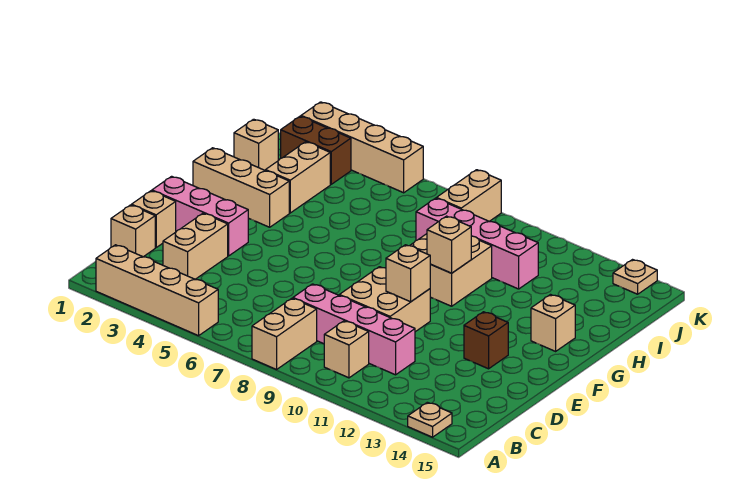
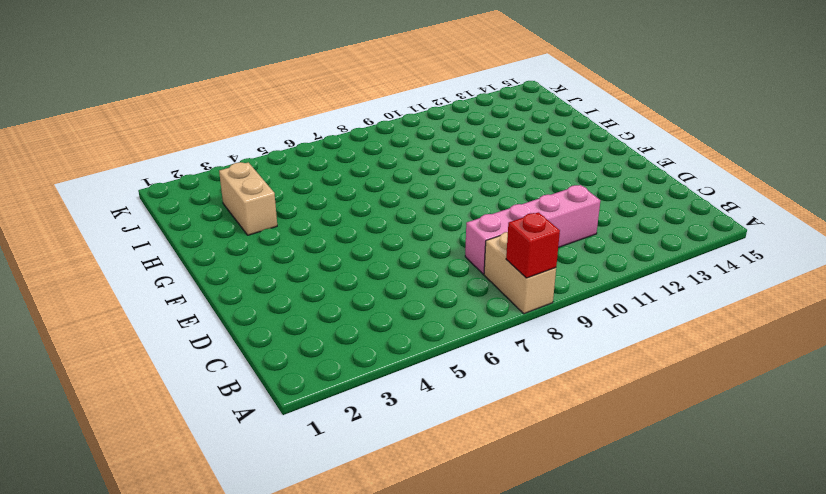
red 1x1 brick [506,212,560,278] -> none
none -> tan 1x4 brick [96,245,218,336]
none -> tan 1x1 plate [408,402,452,437]
none -> tan 1x1 brick [324,321,369,378]

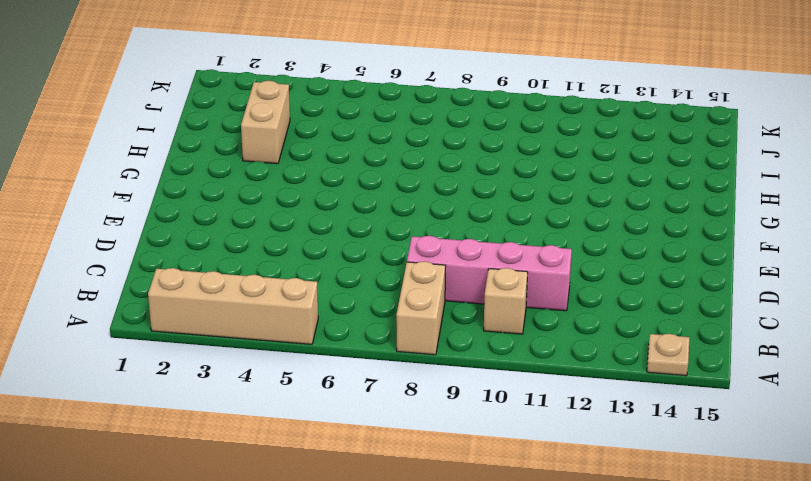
none -> tan 1x1 brick [111,205,155,257]
none -> tan 1x2 brick [163,213,228,279]
none -> tan 1x1 brick [131,191,176,248]

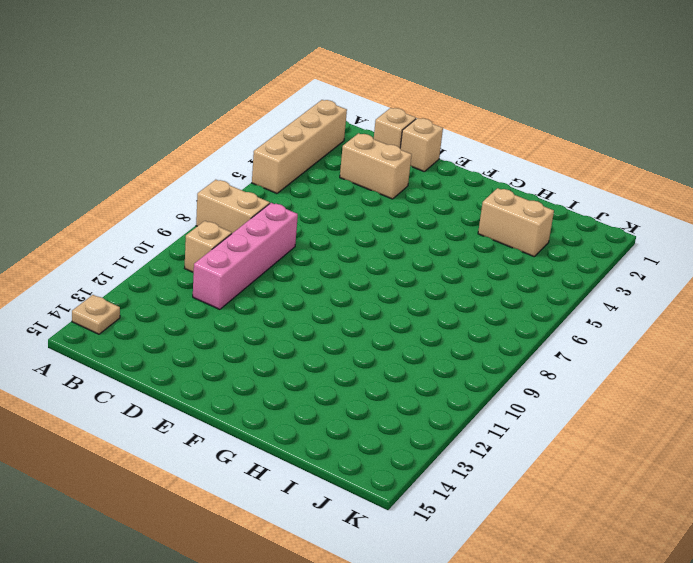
none -> tan 2x2 brick [339,267,430,332]
none -> pink 1x3 brick [152,176,248,256]
none -> brown 1x1 brick [464,312,508,369]

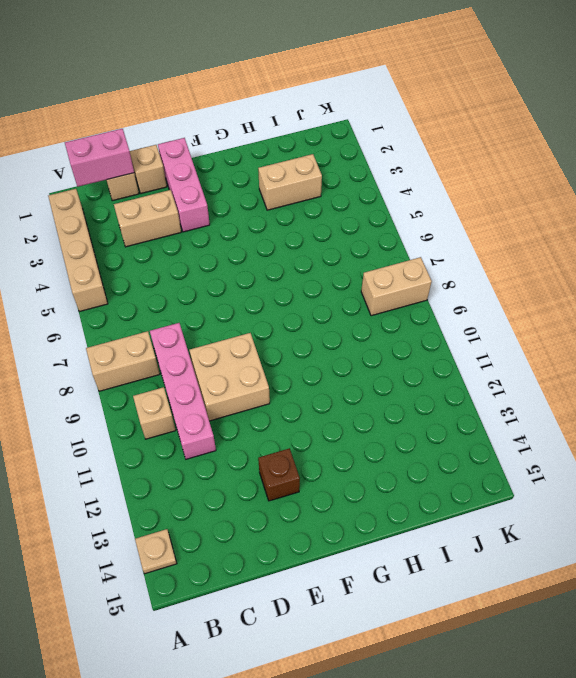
pink 1x2 brick [65,129,134,187] -> none
none -> tan 1x3 brick [193,148,289,227]
none -> tan 2x2 brick [410,234,492,306]
none -> tan 1x1 brick [531,295,575,351]

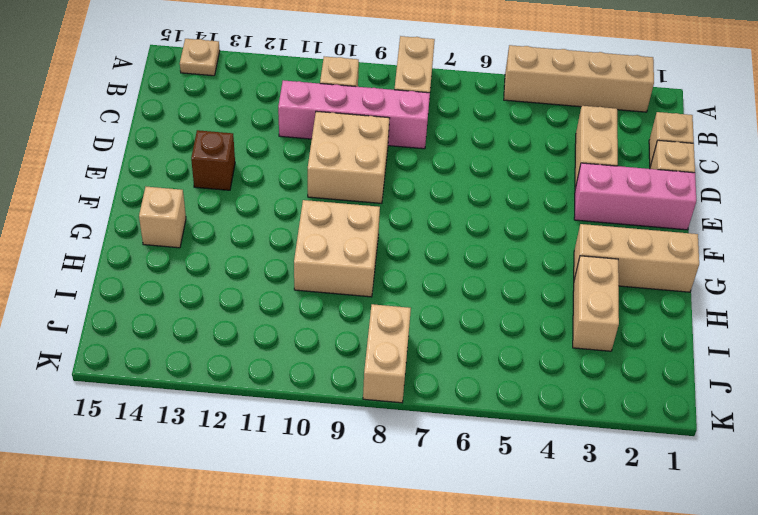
none -> tan 1x1 brick [234,119,278,171]
none -> pink 1x4 brick [416,198,538,289]
none -> brown 1x2 brick [281,116,351,184]

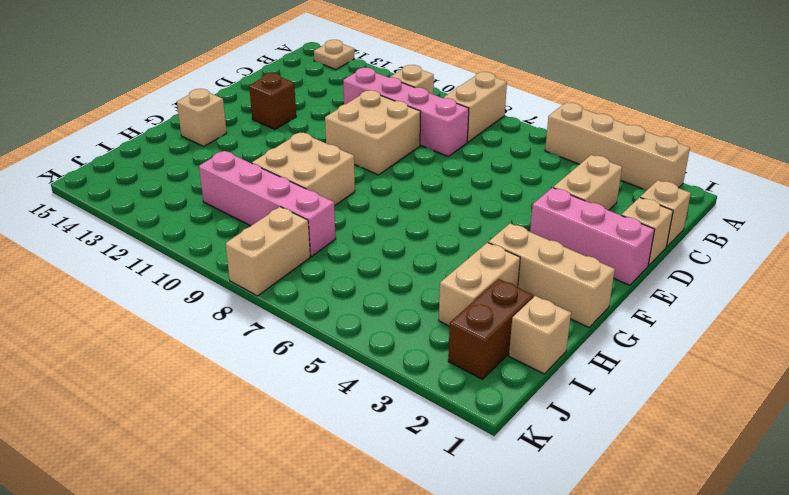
brown 1x2 brick [448,279,533,379] -> brown 1x2 brick turned to [281,116,351,184]
none -> tan 1x4 brick [301,102,423,193]
none -> tan 1x1 plate [613,260,657,294]
none -> tan 1x1 brick [386,245,430,302]

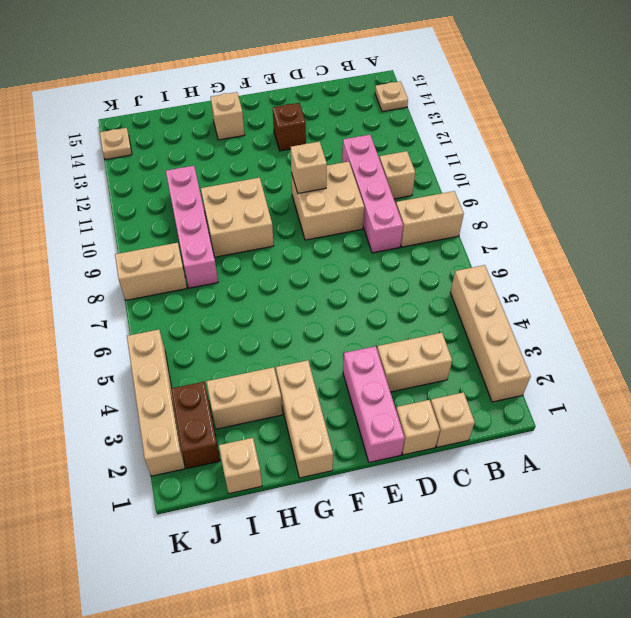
none -> tan 1x1 brick [427,216,471,273]

